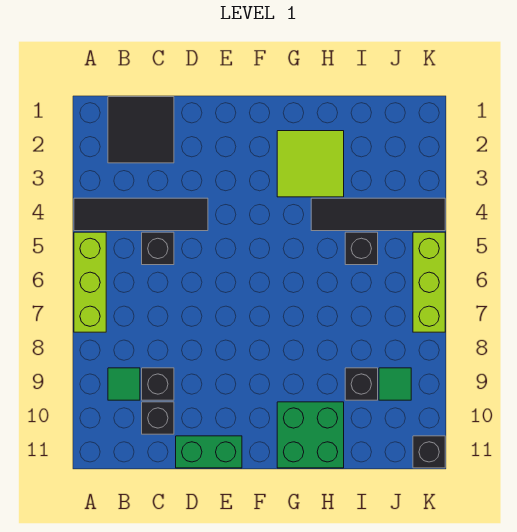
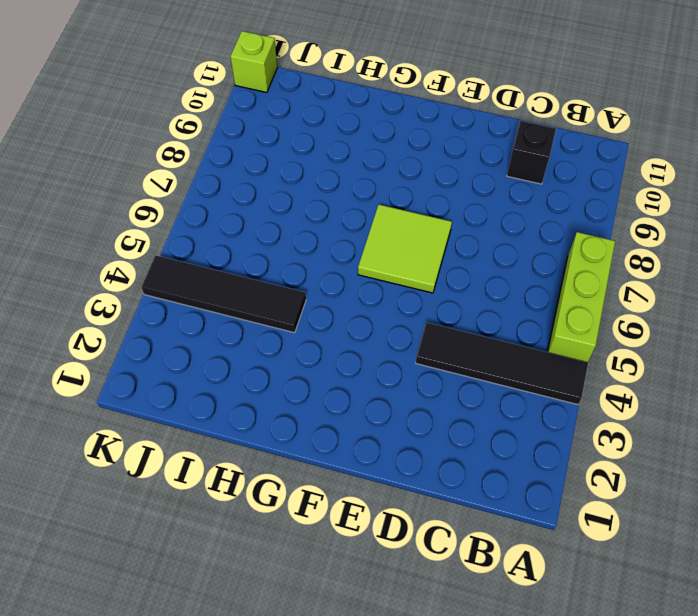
lime 2x2 tile [358,205,452,293] -> lime 2x2 tile moved to [277,131,344,197]
lime 1x1 brick [230,31,277,92] -> black 1x1 brick [413,436,445,468]
none -> black 2x2 tile [108,97,174,163]
none -> green 1x1 tile [108,368,140,400]
none -> black 1x1 brick [142,232,174,265]

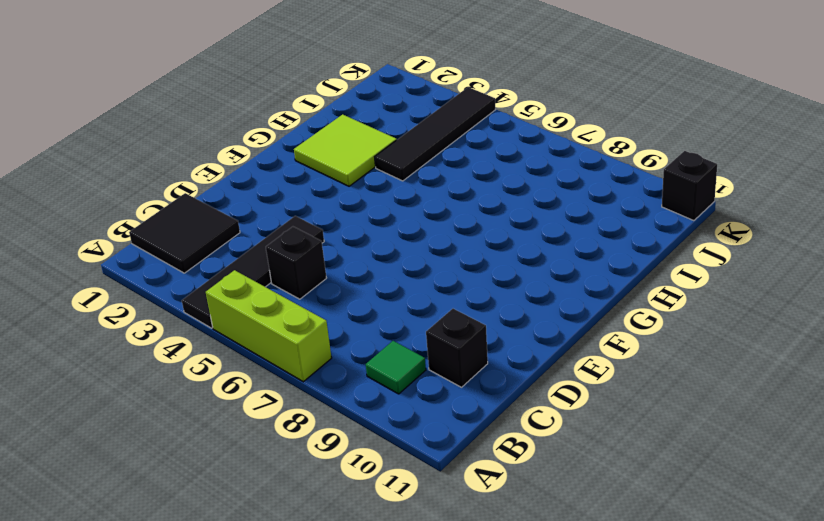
none -> black 1x1 brick [142,368,174,400]
none -> green 1x2 brick [176,436,242,468]
none -> green 2x2 brick [277,402,344,468]

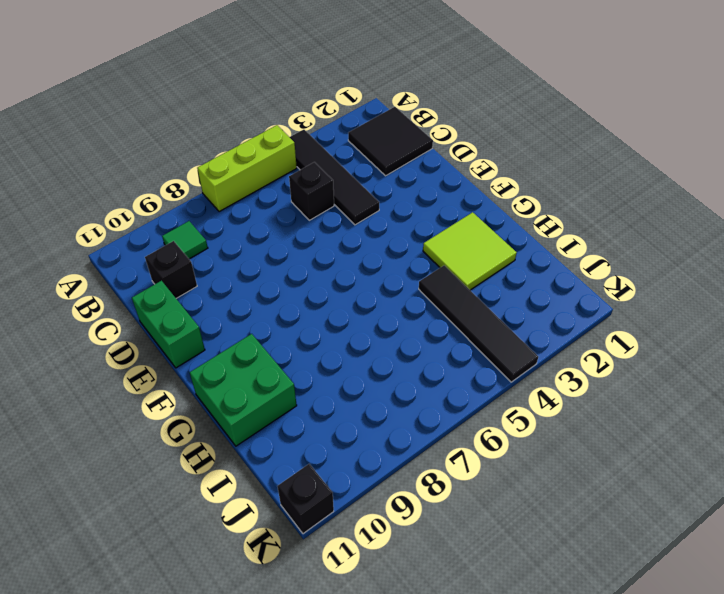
none -> black 1x1 brick [142,368,174,400]
none -> black 1x1 brick [345,232,378,265]
none -> black 1x1 brick [345,368,378,400]

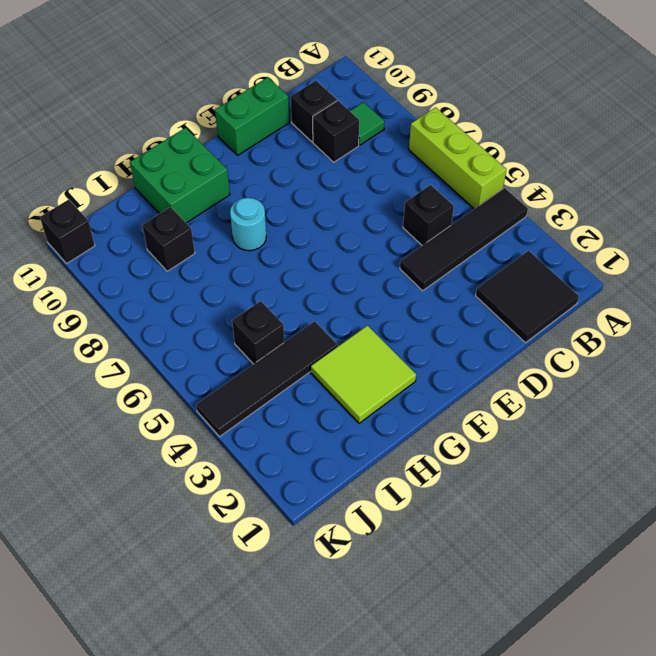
cyan 1x1 round brick [230,198,266,251] -> none
none -> green 1x1 tile [379,368,411,400]
none -> lime 1x3 brick [413,232,445,332]

